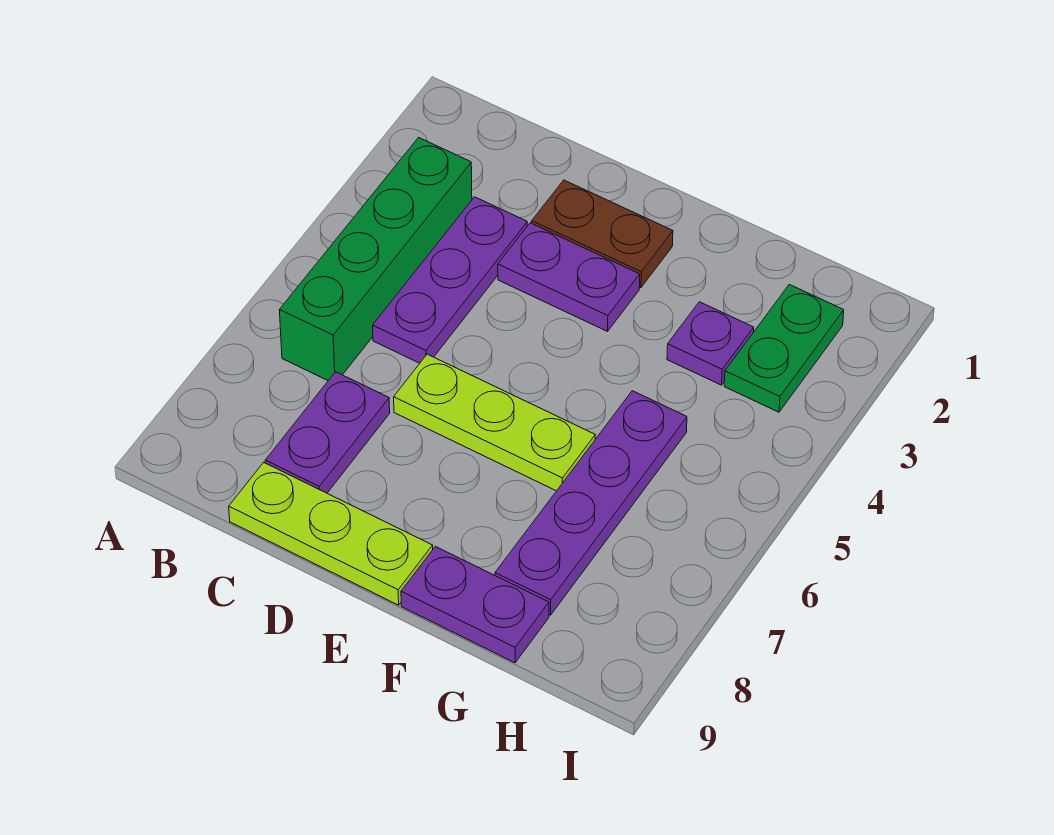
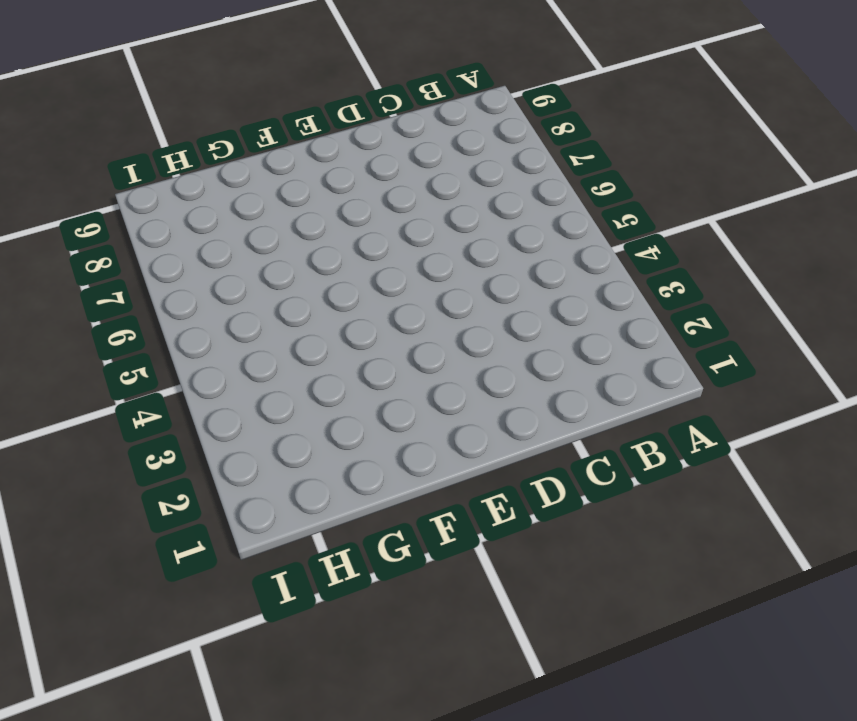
none -> green 1x4 brick [280,138,472,381]
none -> purple 1x3 plate [373,197,527,363]

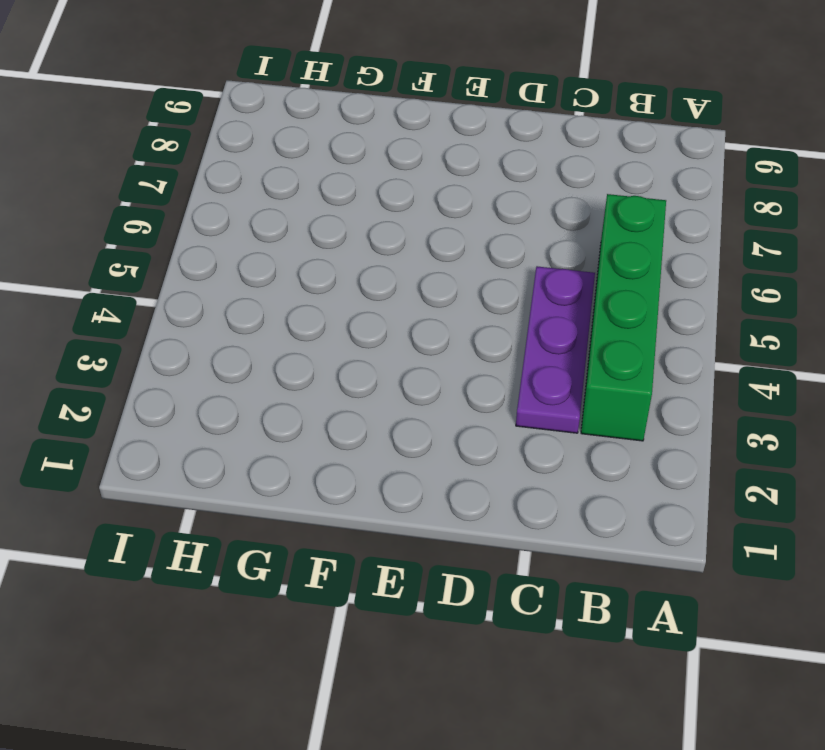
none -> purple 1x2 plate [265,372,390,493]
none -> lime 1x3 plate [229,462,433,605]

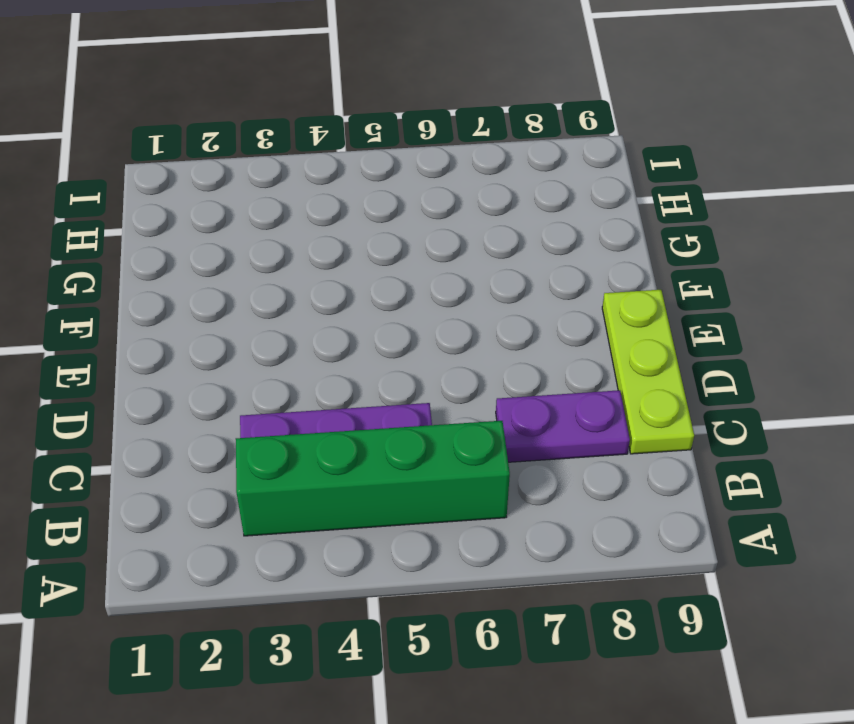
none -> brown 1x2 plate [532,180,673,288]
none -> purple 1x2 plate [498,223,640,331]

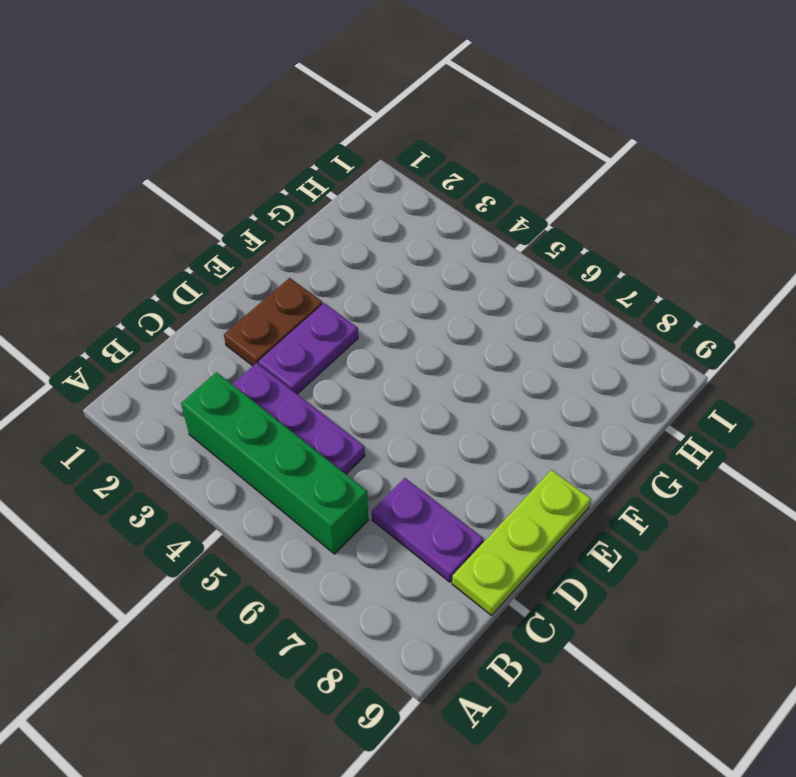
none -> lime 1x3 plate [394,354,595,491]
none -> purple 1x2 plate [401,547,549,663]

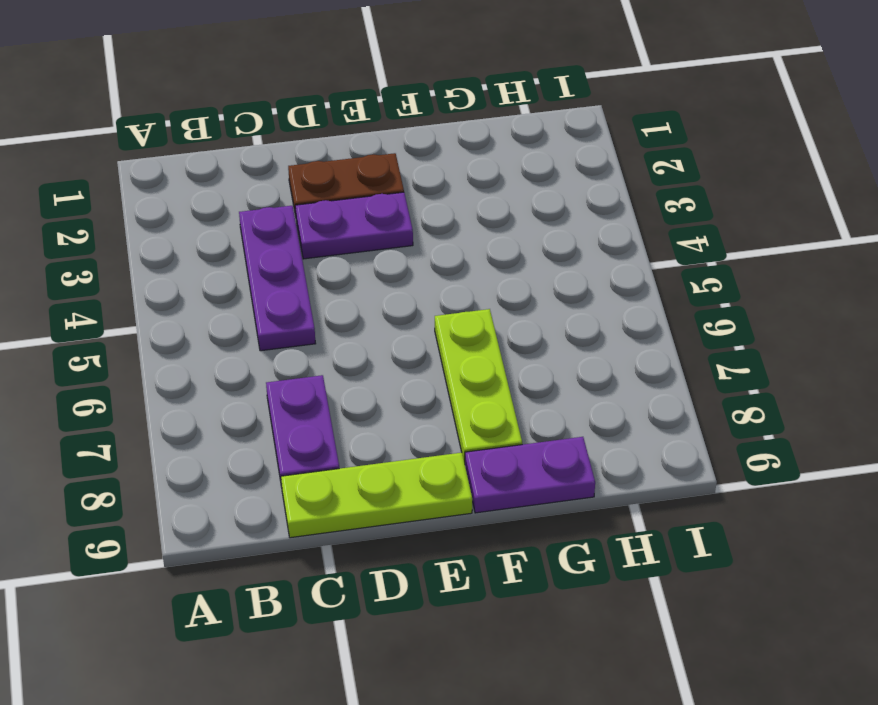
lime 1x3 plate [435,309,522,463] -> lime 1x3 plate turned to [394,354,595,491]
none -> green 1x4 brick [280,138,472,381]
none -> purple 1x1 plate [667,302,754,385]

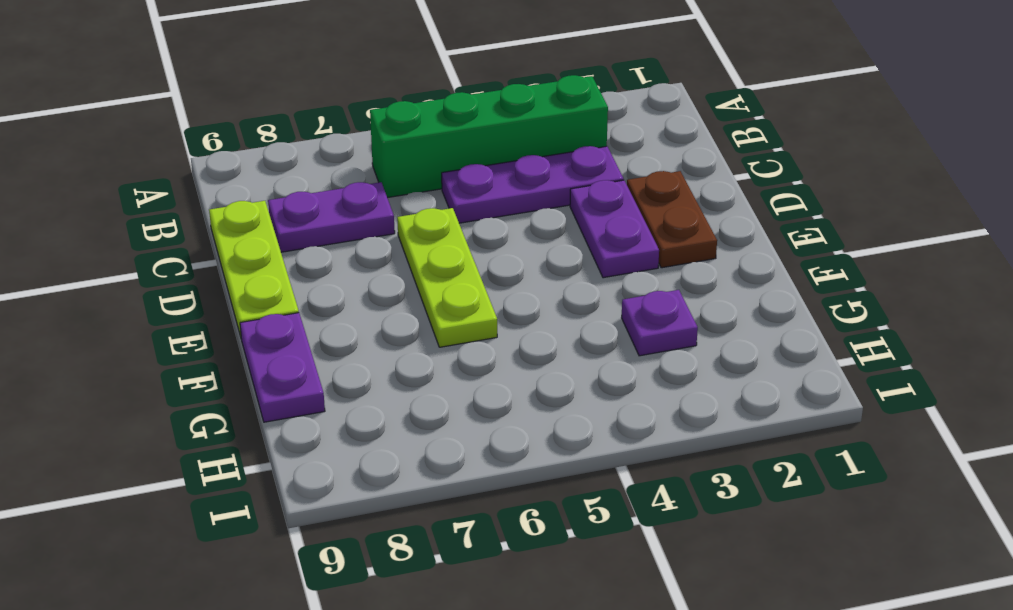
none -> purple 1x4 plate [495,391,687,615]
none -> green 1x2 plate [724,285,844,412]

